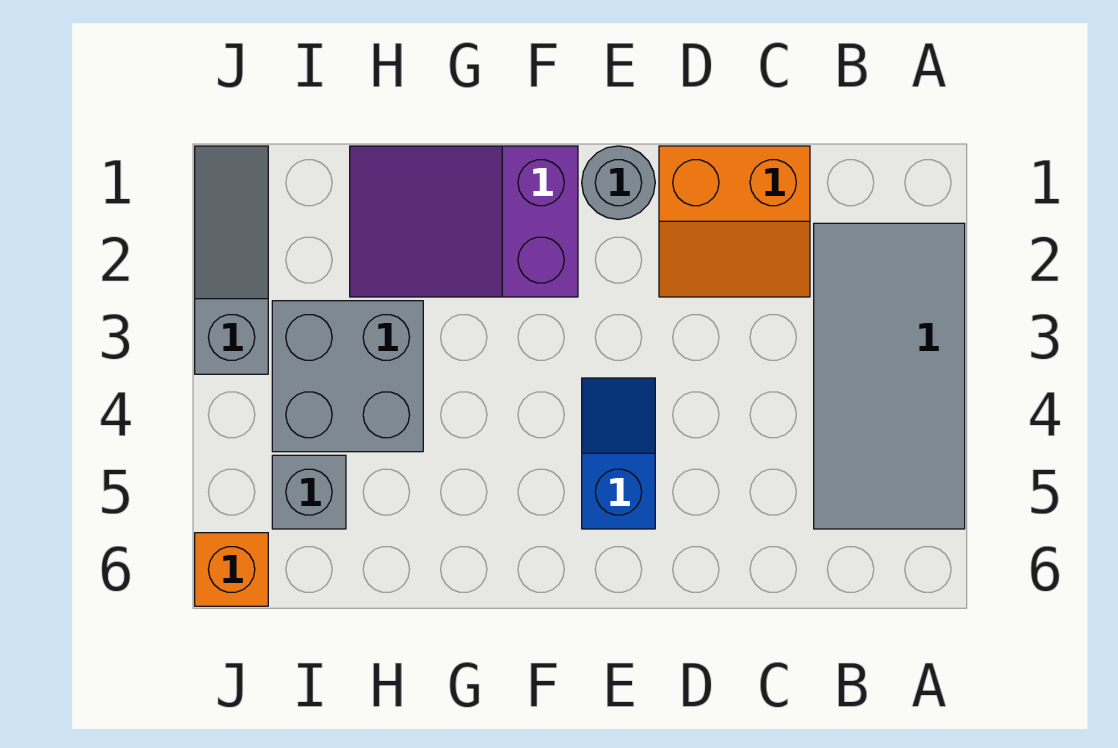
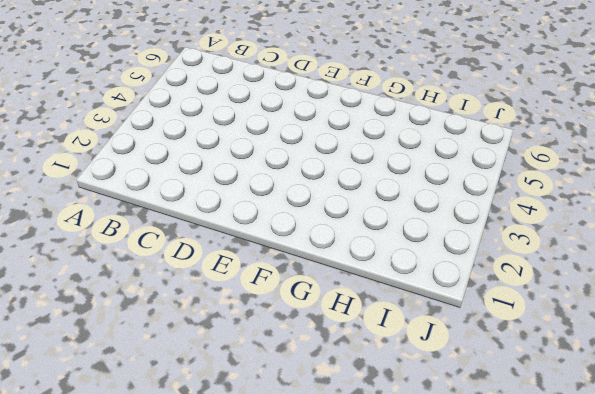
none -> grey 2x4 tile [814,223,965,529]
none -> orange 2x2 slope [659,146,810,297]

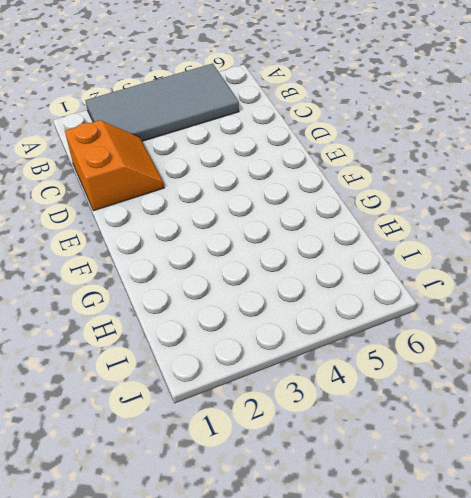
none -> grey 1x1 round brick [582,146,655,219]
none -> blue 1x2 slope [582,378,655,529]

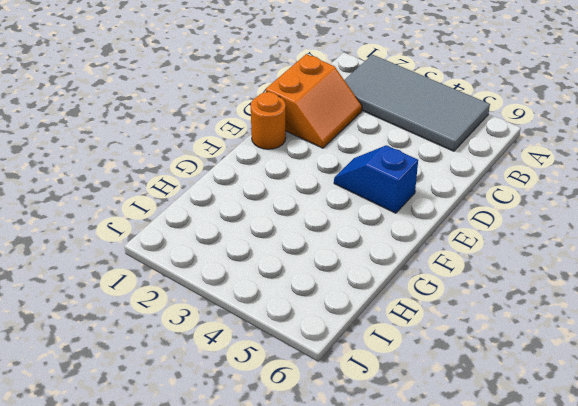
orange 1x1 round brick [251,92,286,149] -> grey 1x1 round brick [582,146,655,219]
none -> purple 2x3 slope [350,146,578,297]
none -> grey 2x2 brick [272,301,423,452]

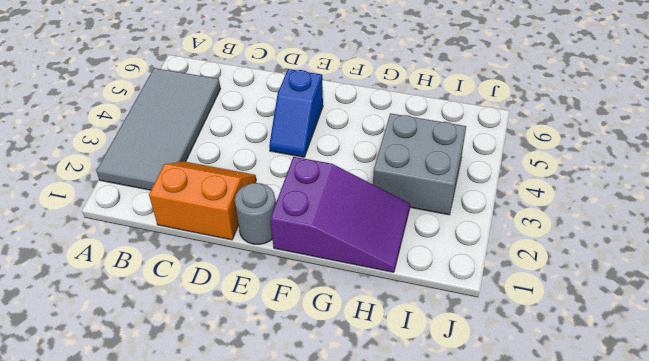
none -> grey 1x1 brick [272,455,346,529]
none -> grey 1x3 slope [195,146,268,374]

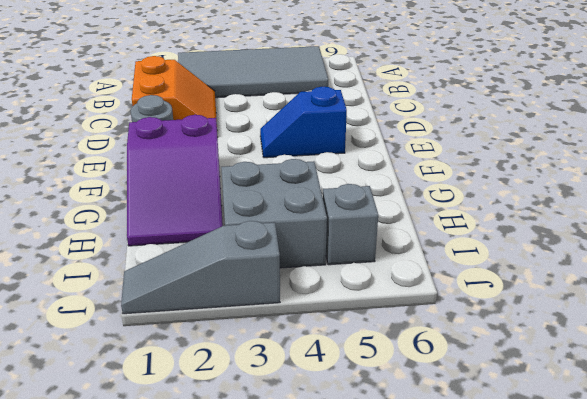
none -> orange 1x1 brick [195,533,268,606]

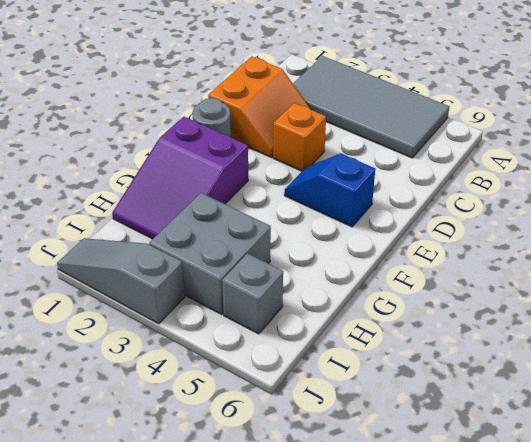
orange 1x1 brick [273,103,326,171] -> orange 1x1 brick moved to [195,533,268,606]

